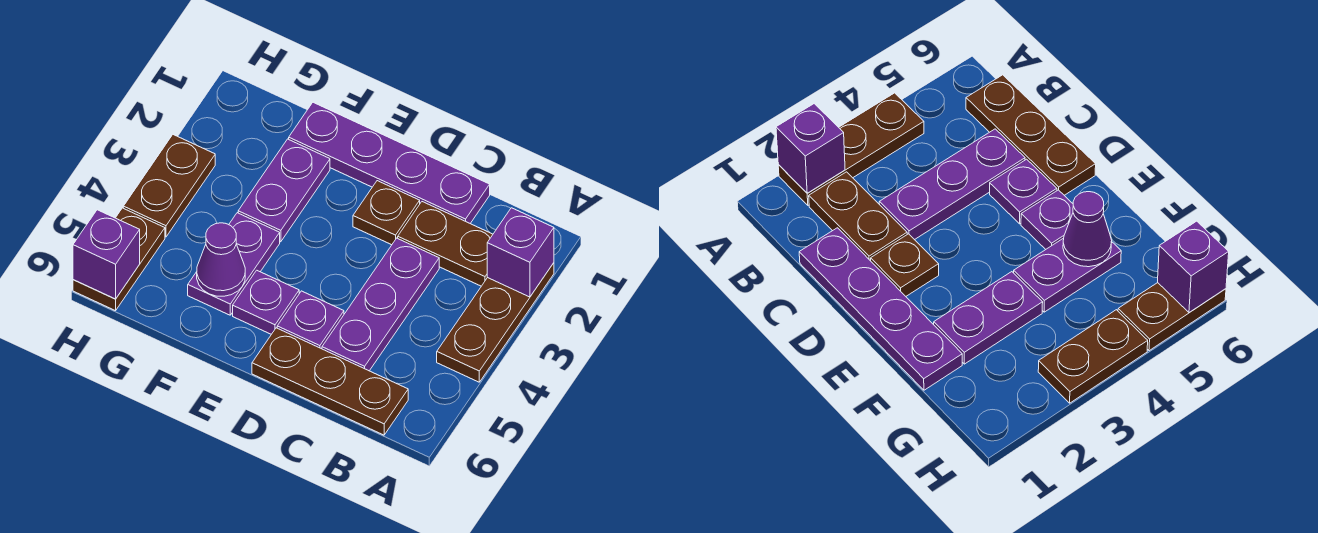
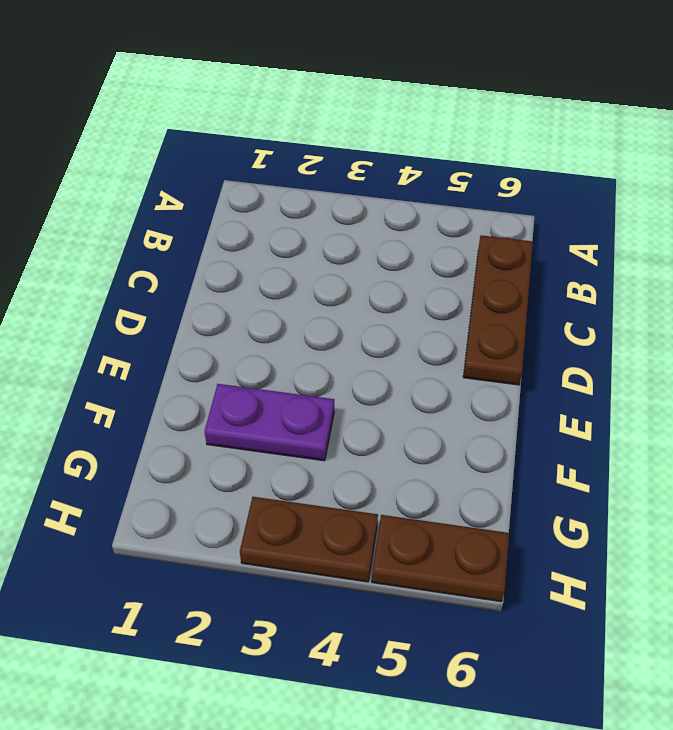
none -> brown 1x3 plate [437,263,554,382]
none -> brown 1x2 plate [398,202,493,286]
none -> purple 1x4 plate [289,102,490,223]

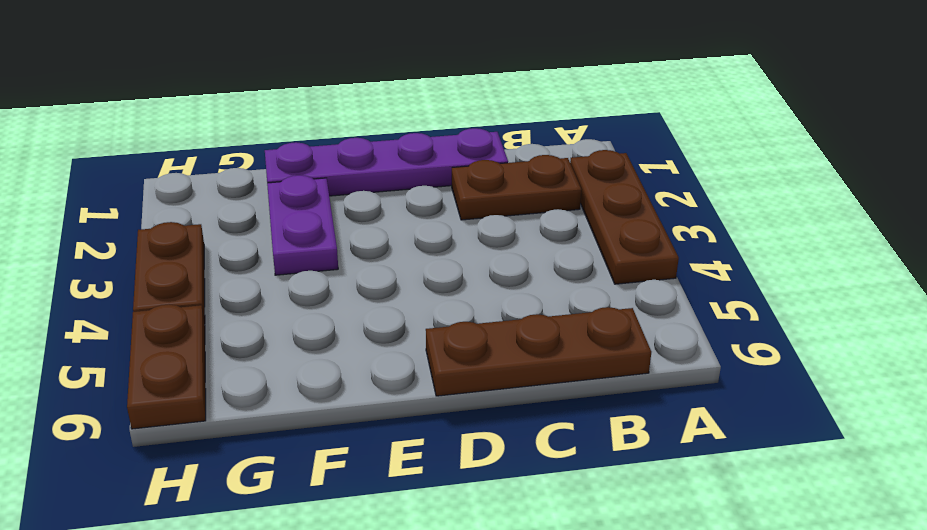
none -> purple 1x3 plate [322,238,439,371]
none -> brown 1x1 plate [353,181,420,245]
none -> purple 1x1 plate [277,291,344,349]

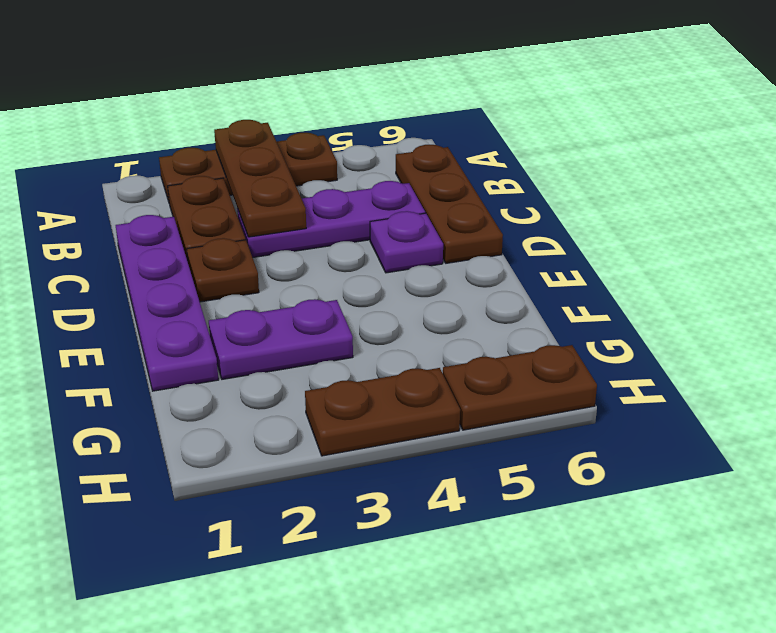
brown 1x3 plate [214,120,306,237] -> none
none -> purple 1x1 plate [233,270,299,334]
none -> purple 1x2 plate [188,213,280,315]
none -> purple 1x1 brick [487,208,554,297]

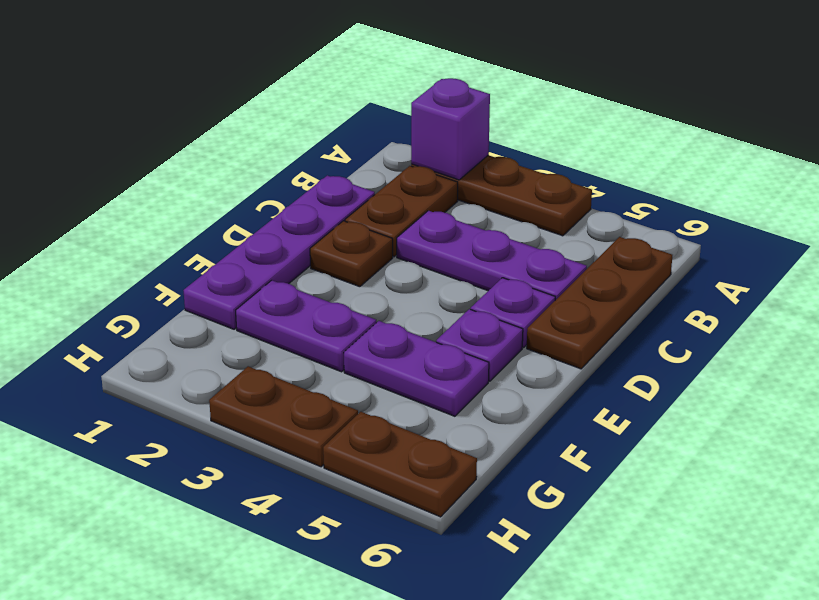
none -> purple 1x1 cone [197,223,245,296]
none -> purple 1x1 brick [73,210,140,299]

